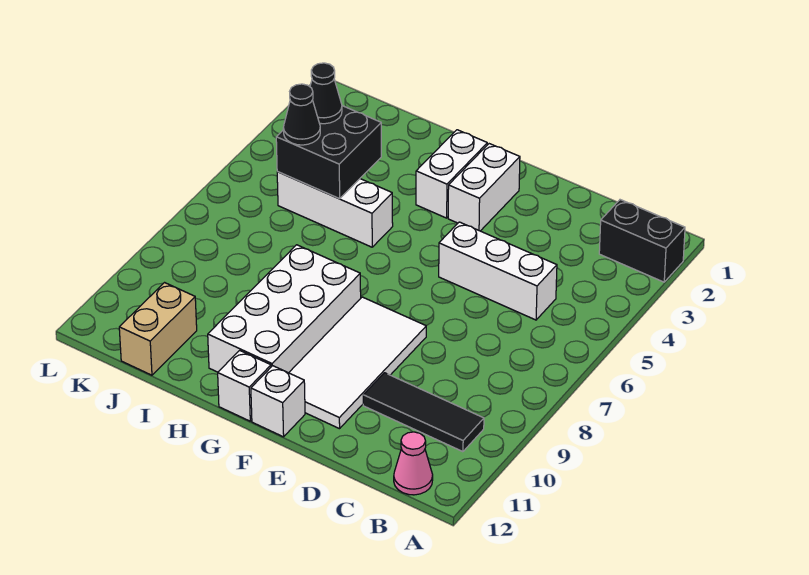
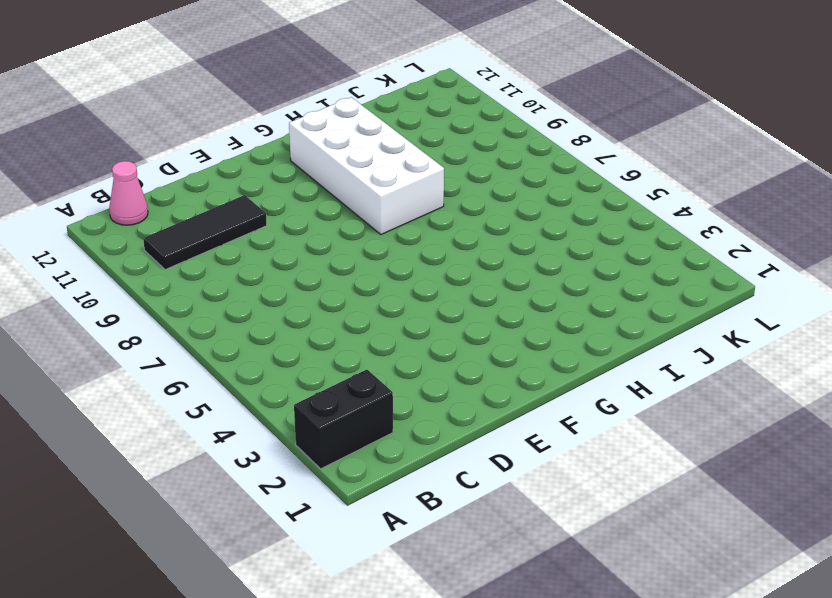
none -> white 1x3 brick [439,222,557,320]
none -> white 2x4 tile [289,297,426,429]
none -> white 1x2 brick [448,144,520,231]

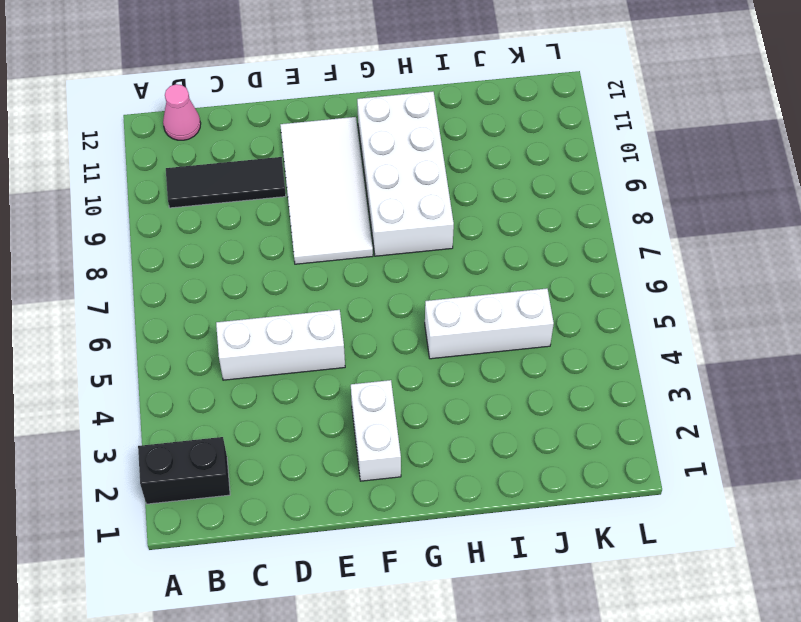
none -> white 1x1 brick [251,366,305,437]
none -> white 1x2 brick [416,130,487,218]
none -> white 1x1 brick [218,350,271,421]

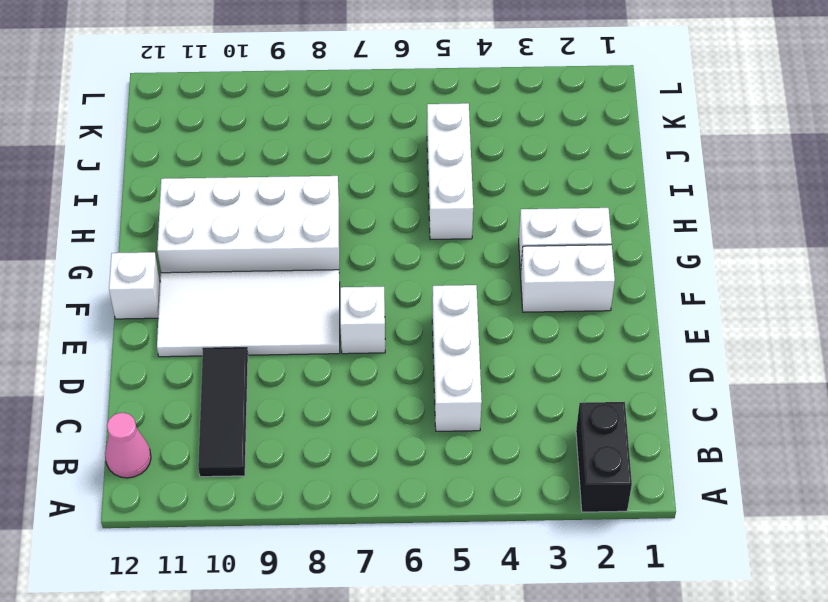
white 1x1 brick [340,286,385,354] -> white 1x1 brick moved to [218,350,271,421]
none -> tan 1x2 brick [119,283,197,375]
none -> black 2x2 brick [276,106,381,199]
none -> black 1x1 cone [310,63,342,124]

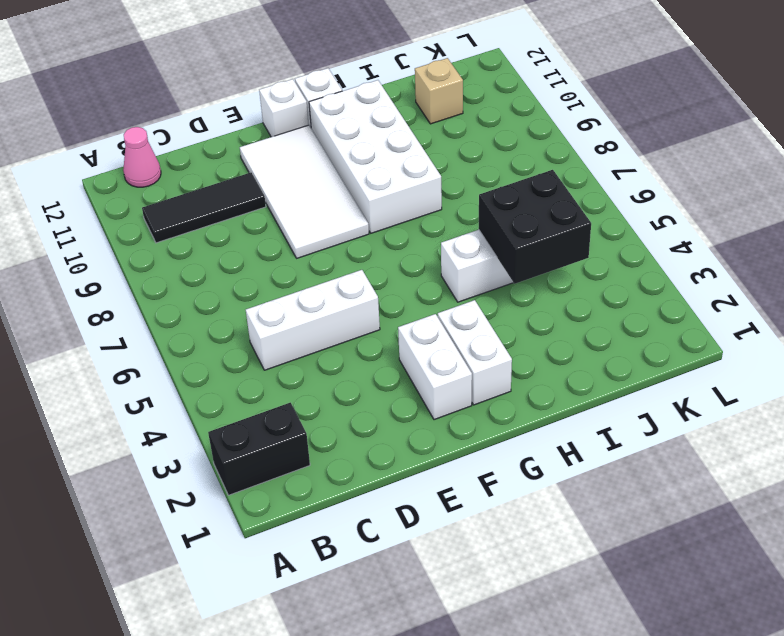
tan 1x1 brick [415,58,463,124] -> tan 1x2 brick [119,283,197,375]
none -> black 1x1 cone [310,63,342,124]
none -> black 1x1 cone [283,84,320,145]

